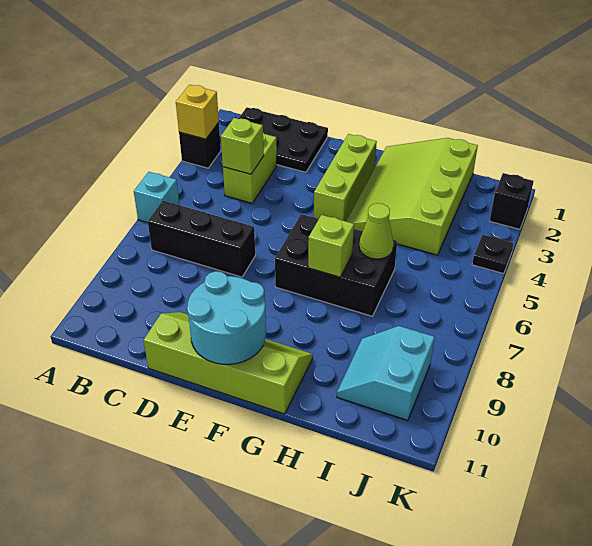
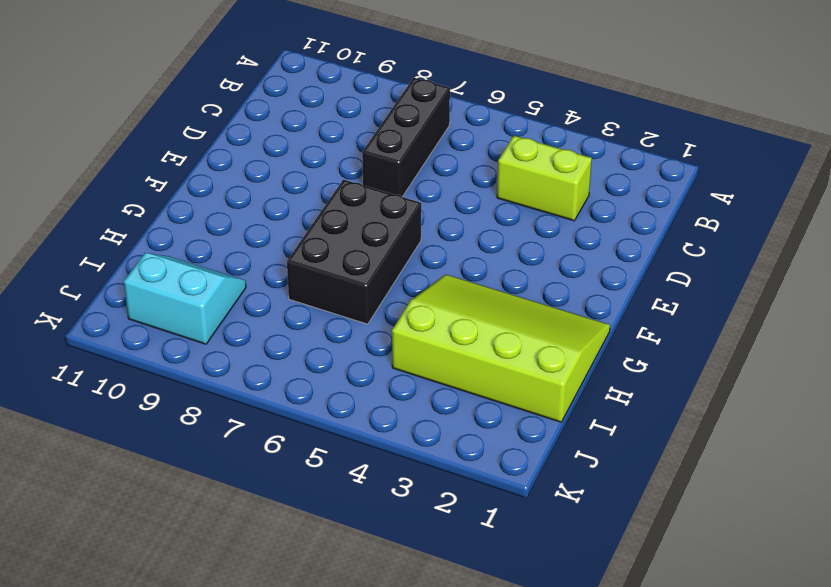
none -> black 1x1 brick [179,122,221,168]
none -> cyan 1x1 brick [134,172,179,223]
none -> black 2x3 plate [238,107,328,172]

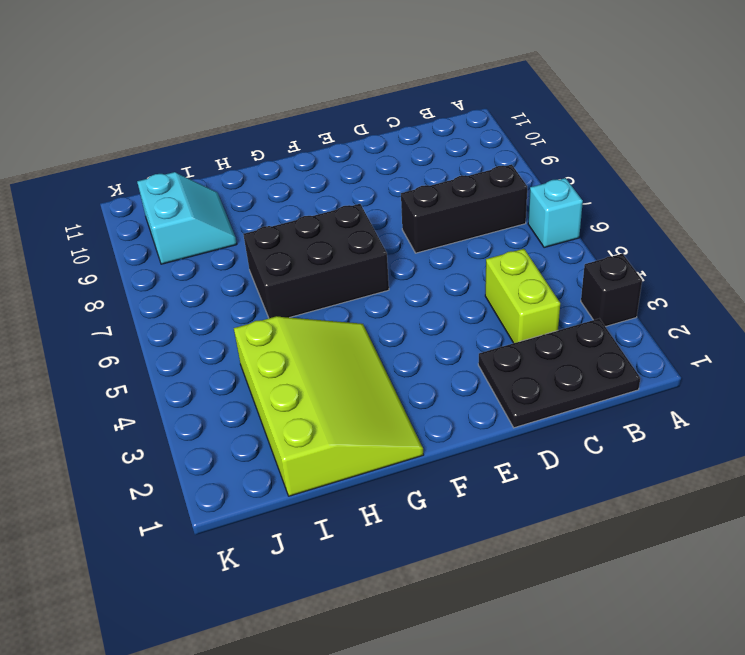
none -> lime 2x4 slope [144,312,313,414]
none -> lime 1x3 brick [314,134,377,221]
none -> black 1x1 brick [490,173,534,229]

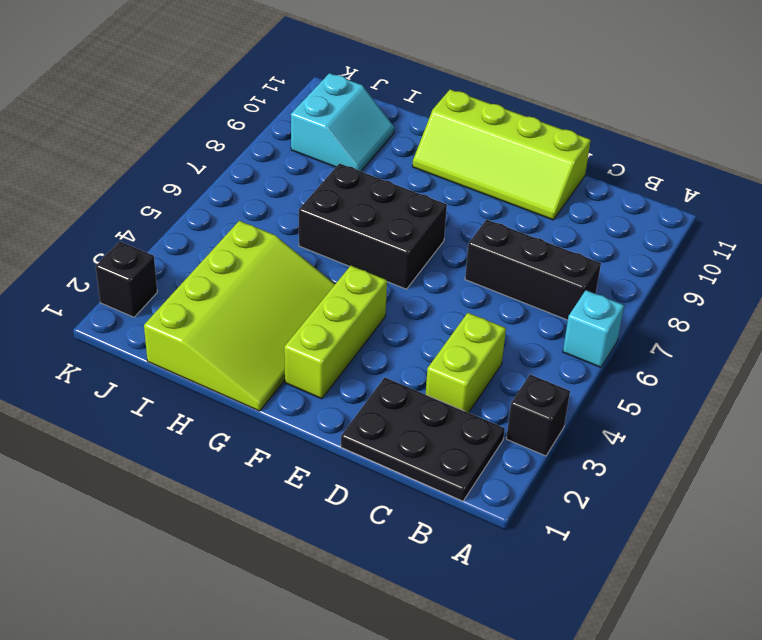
none -> black 1x1 plate [472,235,514,274]
none -> yellow 1x1 brick [176,85,219,139]
none -> lime 1x1 brick [221,118,264,174]

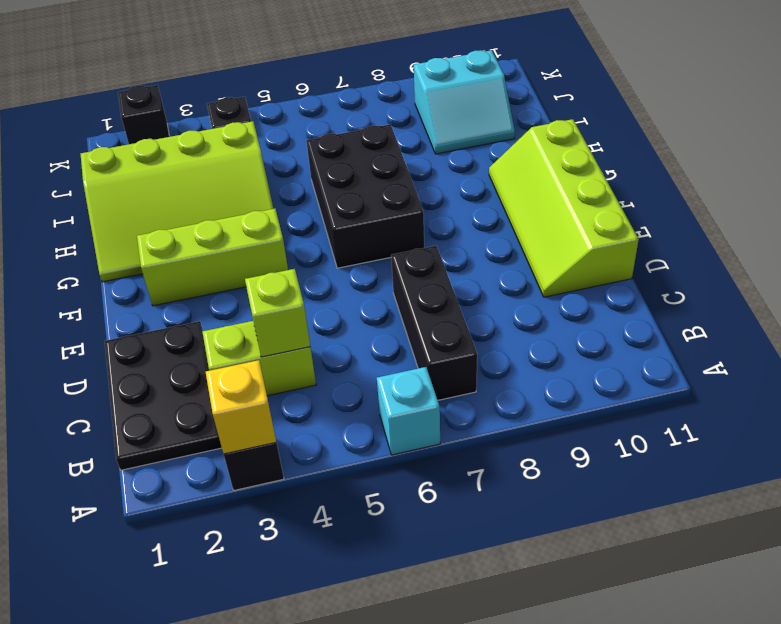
none -> cyan 2x2 round brick [187,271,266,364]
none -> lime 1x1 brick [308,215,354,277]
none -> lime 1x1 cone [359,203,393,259]

